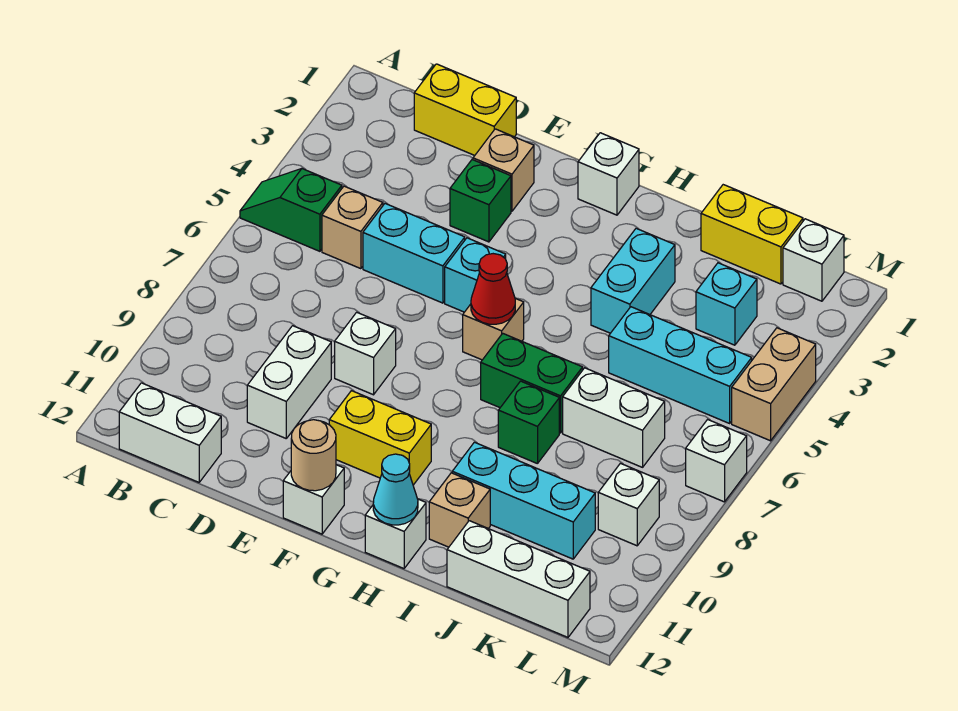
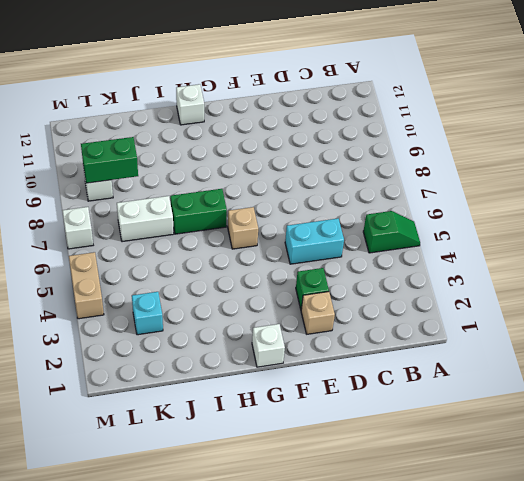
green 1x2 brick [81,137,138,183] -> none
none -> white 1x2 brick [119,383,221,482]
none -> yellow 1x2 brick [414,64,516,155]
none -> tan 1x1 brick [322,186,383,269]
none -> white 1x2 brick [247,326,331,438]

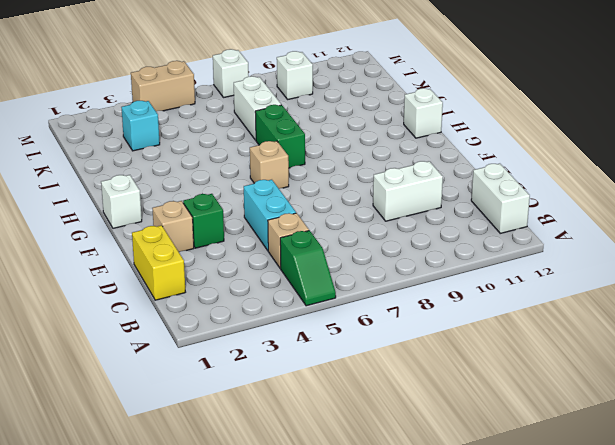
none -> white 1x1 brick [335,312,396,395]
none -> cyan 1x1 brick [445,238,506,312]
none -> yellow 1x2 brick [329,391,431,485]
none -> white 1x1 brick [283,465,344,534]

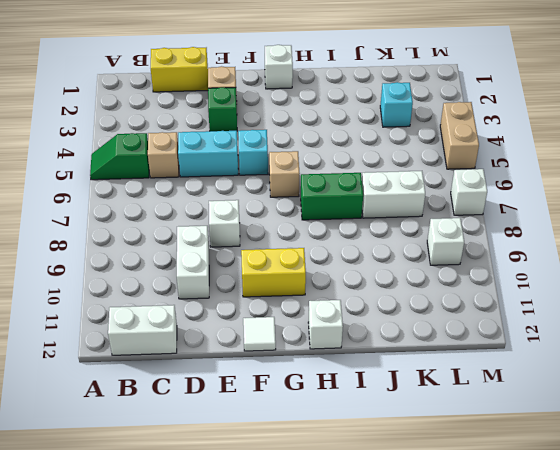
white 1x1 tile [243,317,276,351] -> white 1x1 brick [283,465,344,534]
none -> cyan 1x2 brick [591,228,675,333]
none -> green 1x1 brick [498,381,559,464]
none -> cyan 1x3 brick [452,442,595,559]
none -> tan 1x1 brick [429,473,490,547]

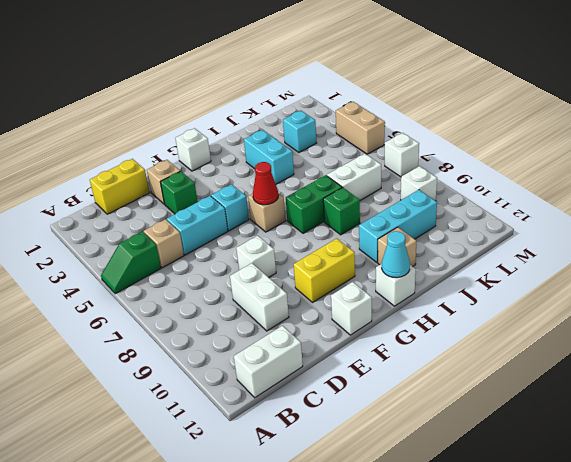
none -> yellow 1x2 brick [701,185,803,284]
none -> cyan 1x3 brick [609,307,752,423]
none -> white 1x3 brick [447,521,590,637]
none -> white 1x1 brick [783,219,844,301]

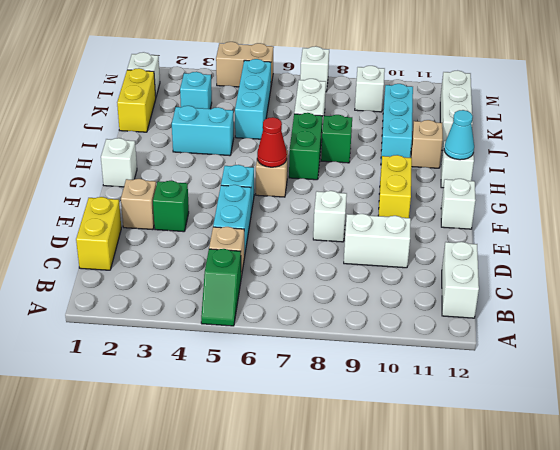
none -> tan 1x1 round brick [291,420,336,491]

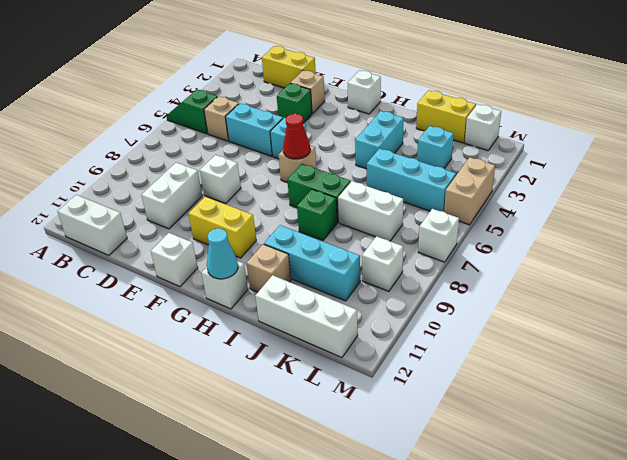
none -> tan 1x1 round brick [291,420,336,491]

